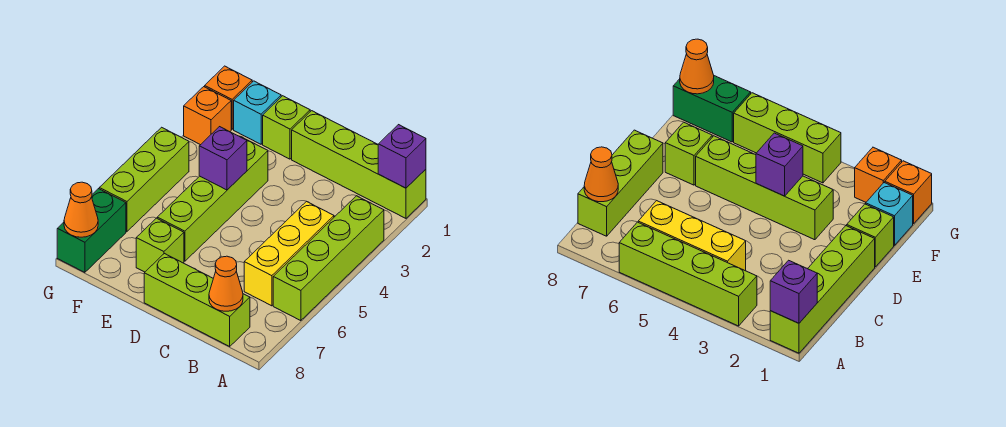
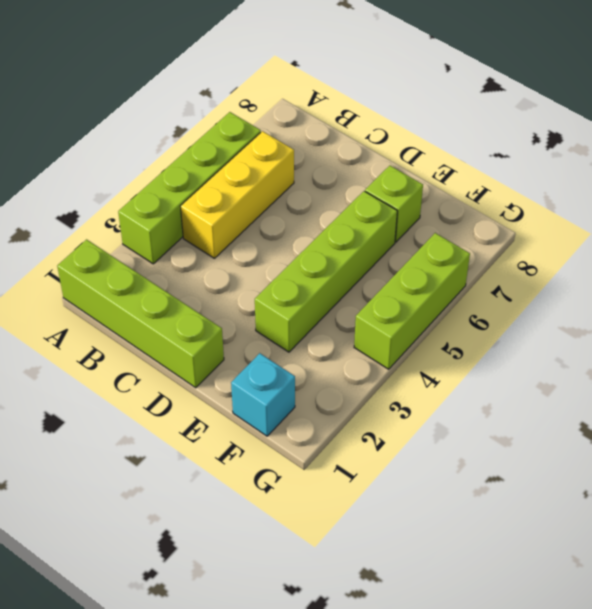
none -> lime 1x3 brick [144,254,250,346]
none -> lime 1x1 brick [263,96,310,159]
none -> orange 1x1 brick [205,66,252,129]

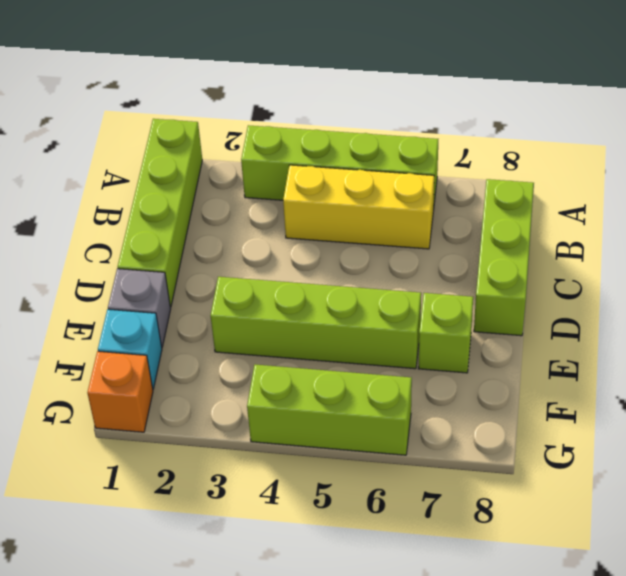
grey 1x1 brick [108,269,171,347] -> lime 1x1 brick [263,96,310,159]
none -> orange 1x1 brick [184,87,231,145]
none -> green 1x2 brick [57,189,126,272]
none -> purple 1x1 brick [378,125,426,188]

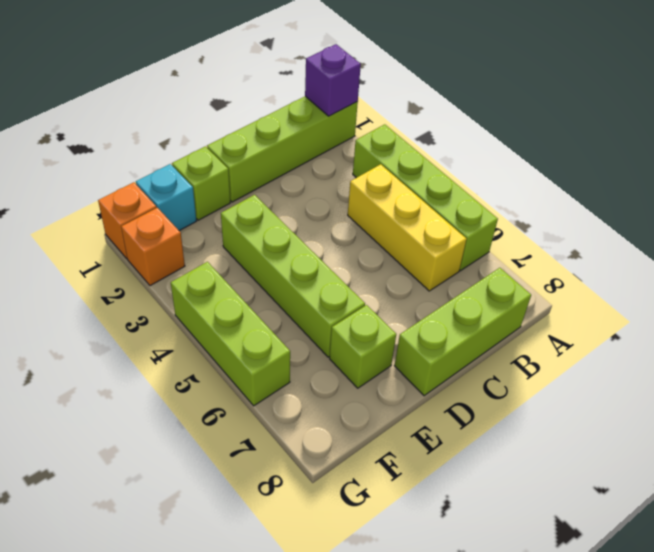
none -> green 1x2 brick [57,189,126,272]
none -> orange 1x1 cone [209,256,243,311]
none -> purple 1x1 brick [199,127,247,190]

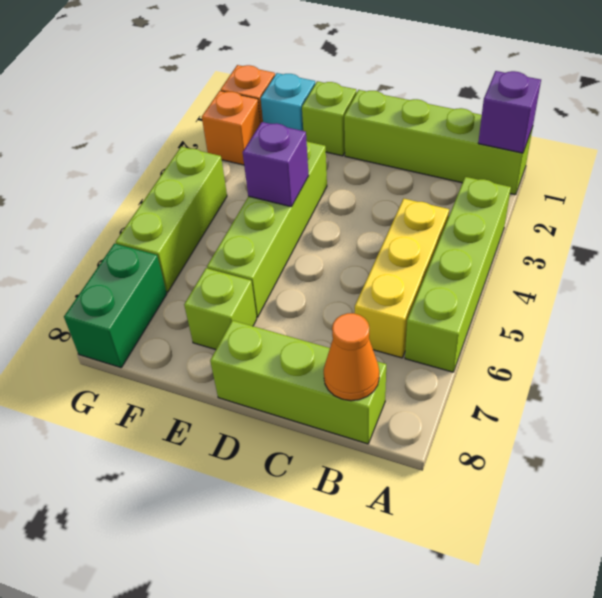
none -> orange 1x1 cone [64,182,98,237]

